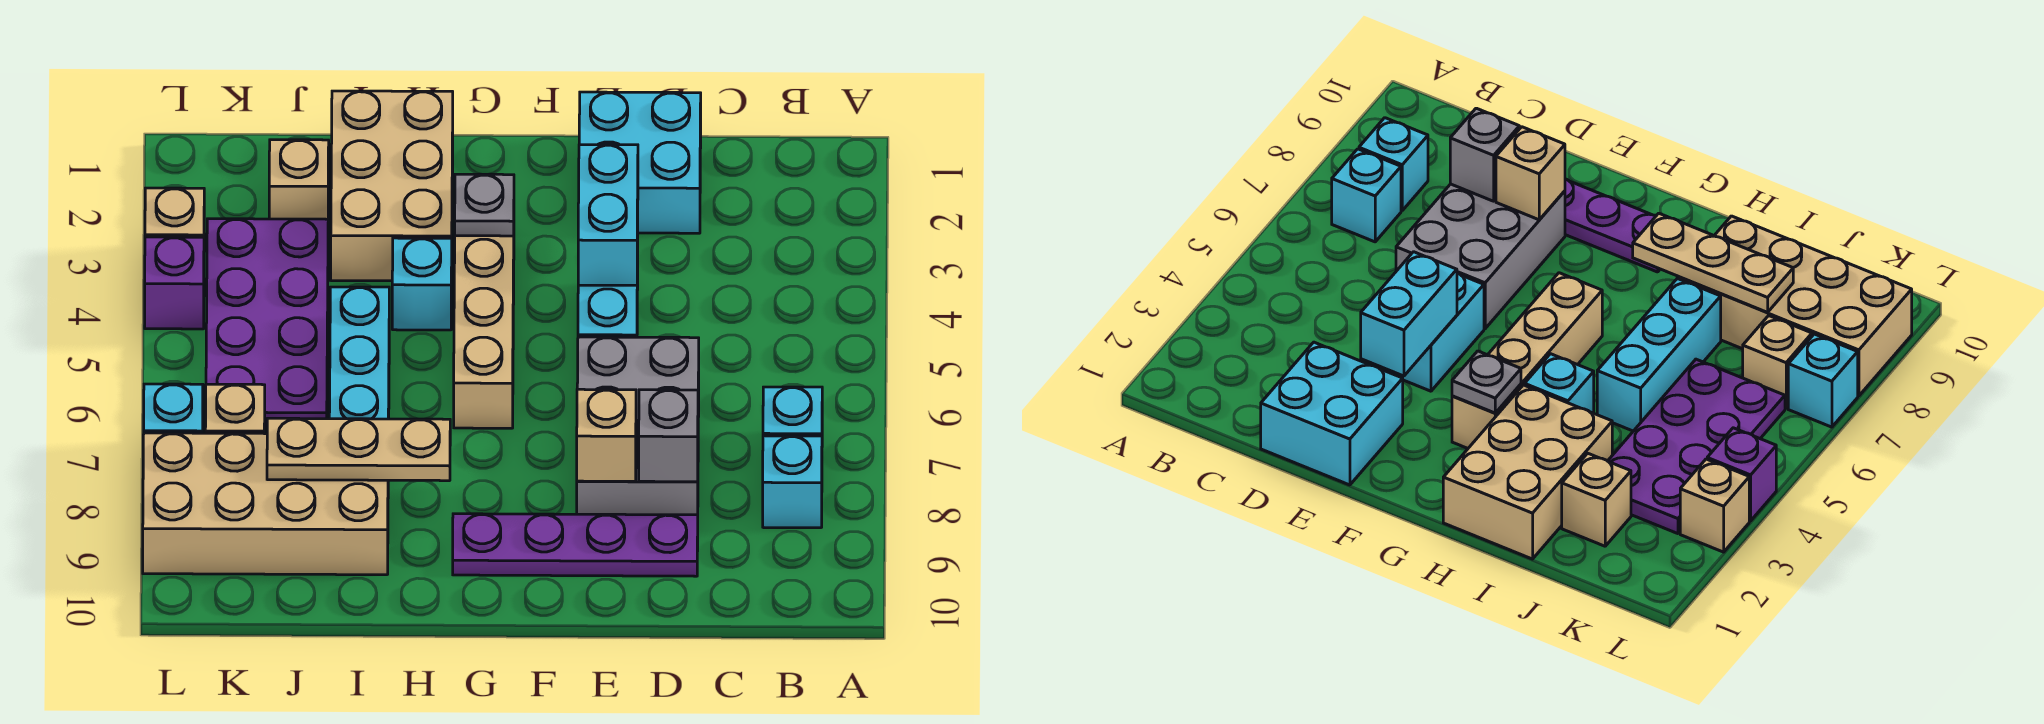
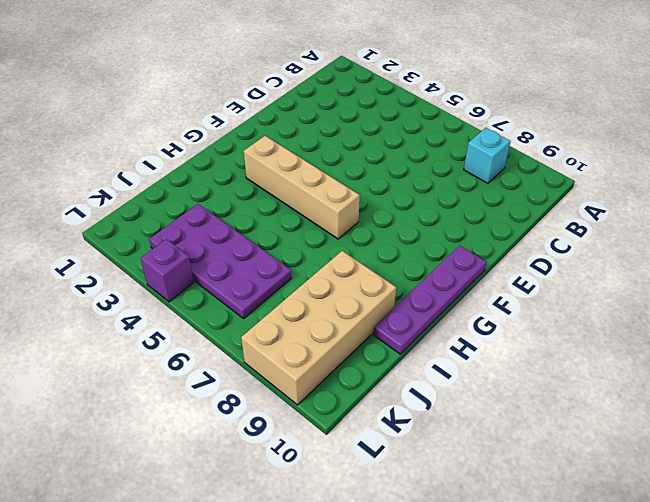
purple 1x4 plate [373,246,486,354] -> purple 1x4 plate moved to [453,514,698,576]
none -> cyan 1x1 brick [763,387,822,436]
none -> cyan 2x2 brick [579,92,701,233]
none -> grey 2x3 brick [577,337,699,515]

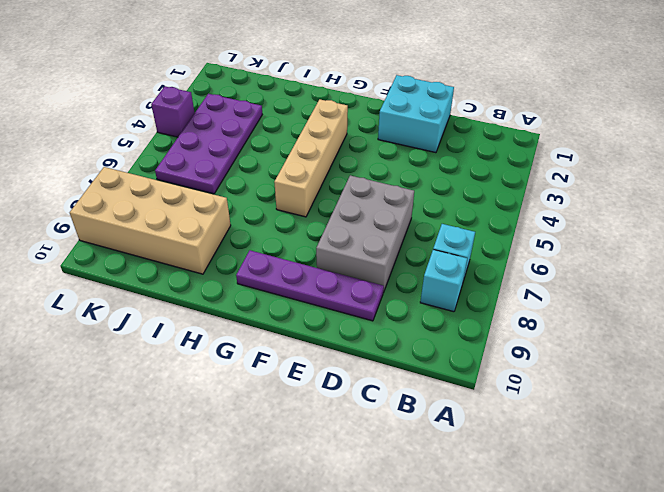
none -> cyan 1x2 brick [578,246,638,337]
none -> tan 2x3 brick [331,91,453,281]
none -> cyan 1x1 brick [392,238,452,330]

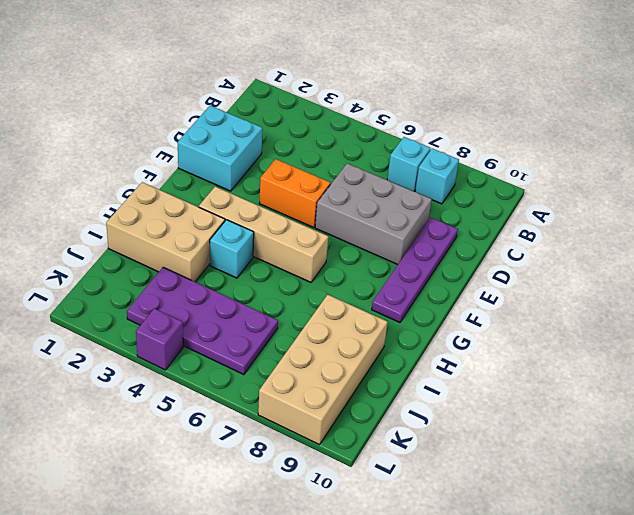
orange 1x2 brick [259,159,330,228] -> cyan 1x2 brick [578,246,638,337]
none -> cyan 1x3 brick [329,287,389,419]
none -> tan 1x1 brick [269,140,329,219]
none -> tan 1x1 brick [205,384,265,433]

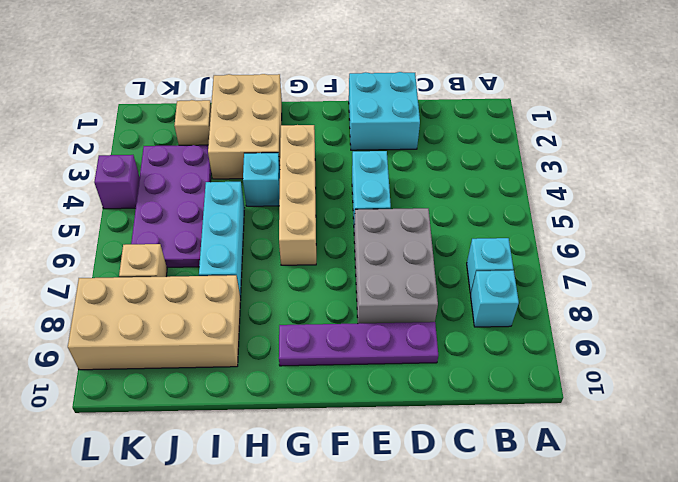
none -> tan 1x1 brick [145,188,204,237]
none -> cyan 1x1 brick [144,384,203,433]
none -> grey 1x1 brick [639,390,698,482]

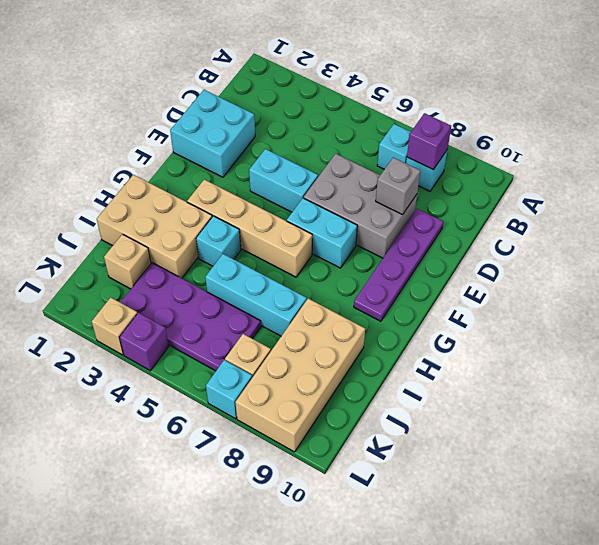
purple 1x1 brick [407,113,451,169] -> none
cyan 1x2 brick [287,198,357,268] -> cyan 1x2 brick moved to [578,145,638,285]
none -> tan 1x1 brick [577,389,636,481]
none -> grey 1x1 plate [455,174,514,236]
none -> tan 1x3 plate [267,418,450,481]

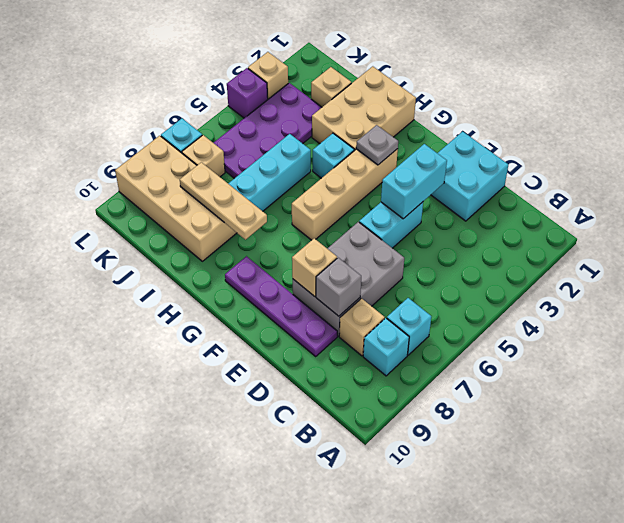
tan 1x1 brick [339,298,385,356] -> none

